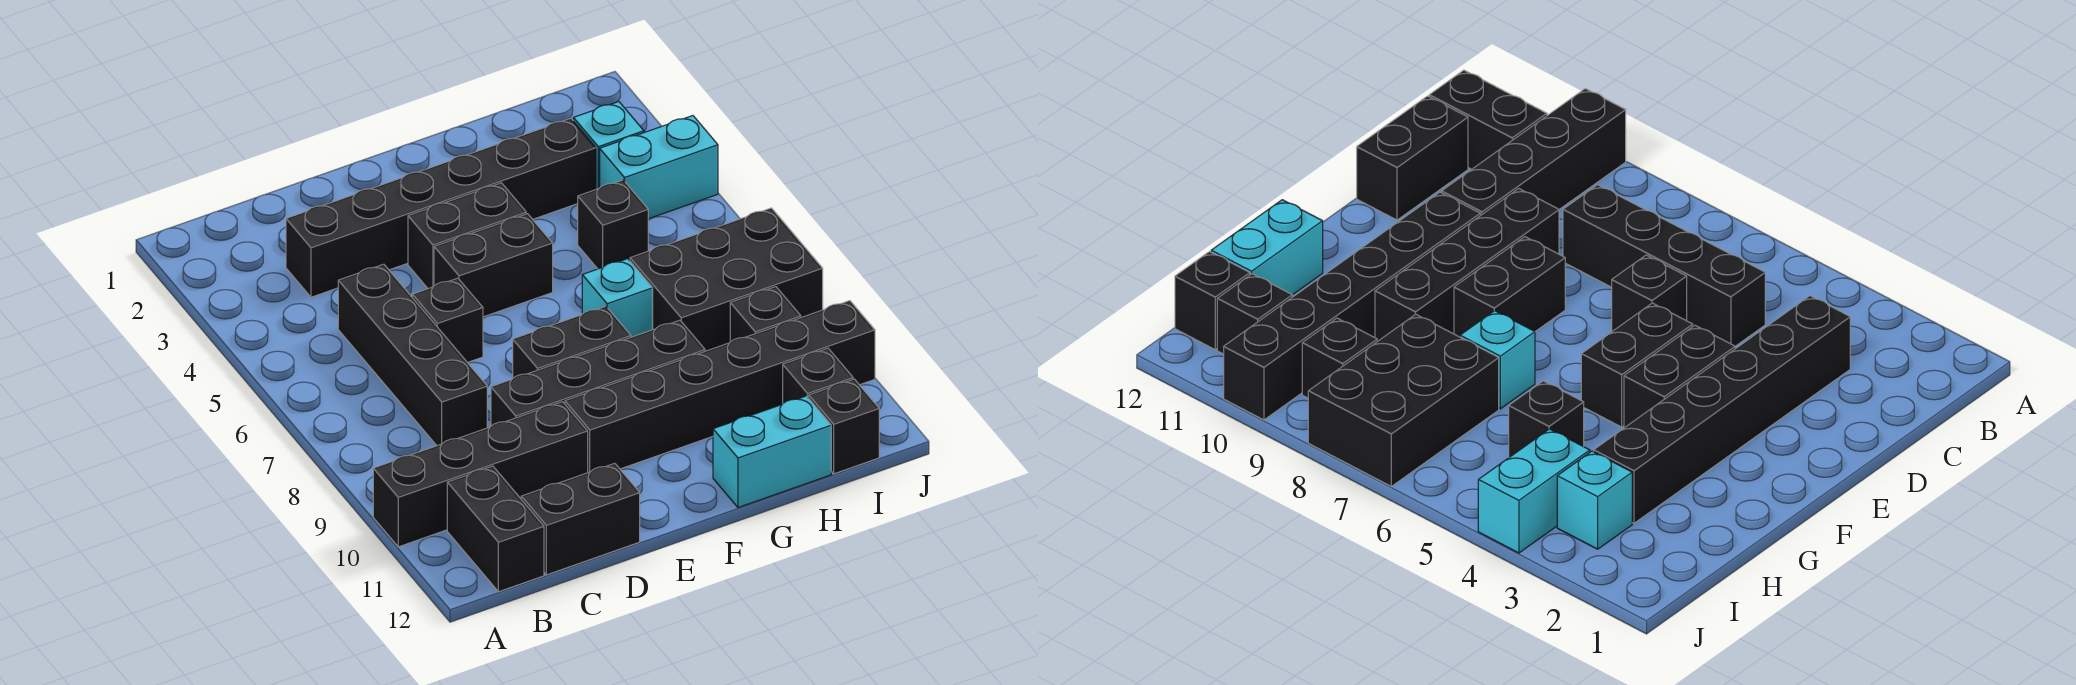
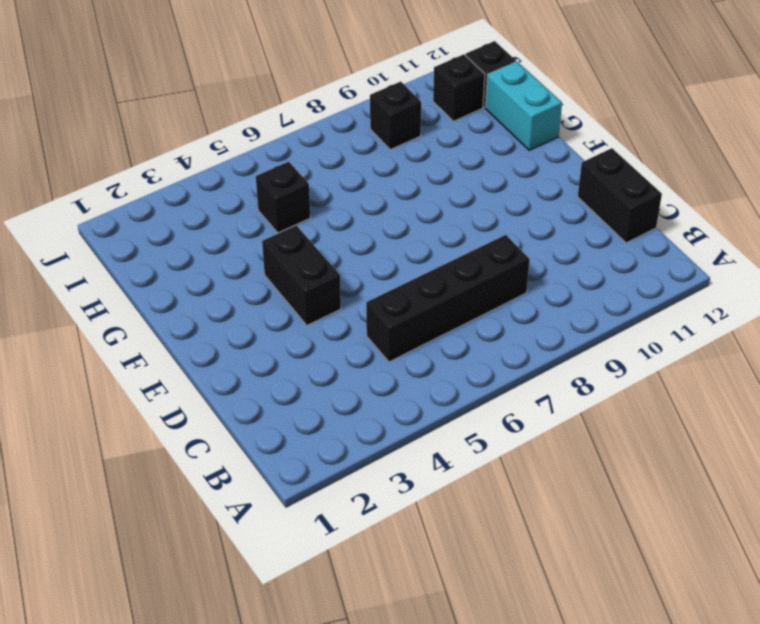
none -> black 1x4 brick [373,402,588,547]
none -> black 1x2 brick [447,466,544,592]
none -> black 1x6 brick [286,118,596,297]

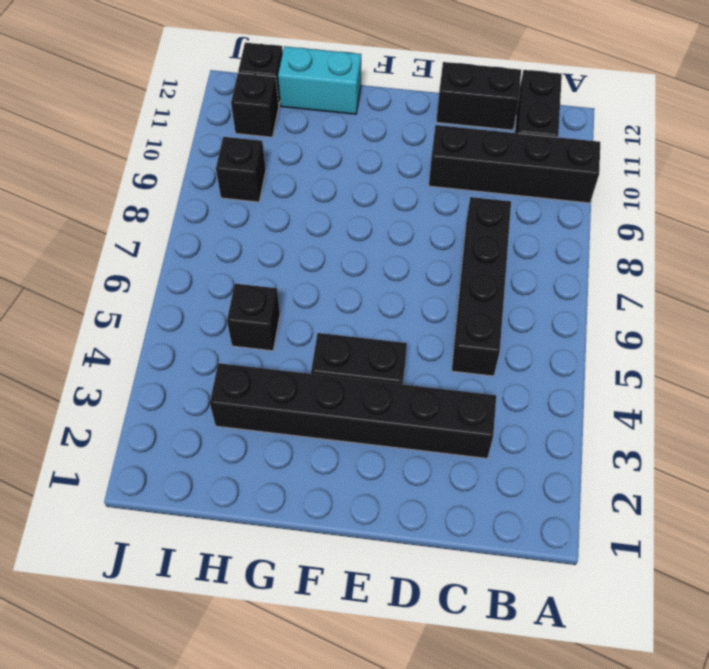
none -> black 1x1 brick [412,278,483,363]
none -> black 1x4 brick [491,320,705,426]
none -> black 1x2 brick [434,214,553,317]

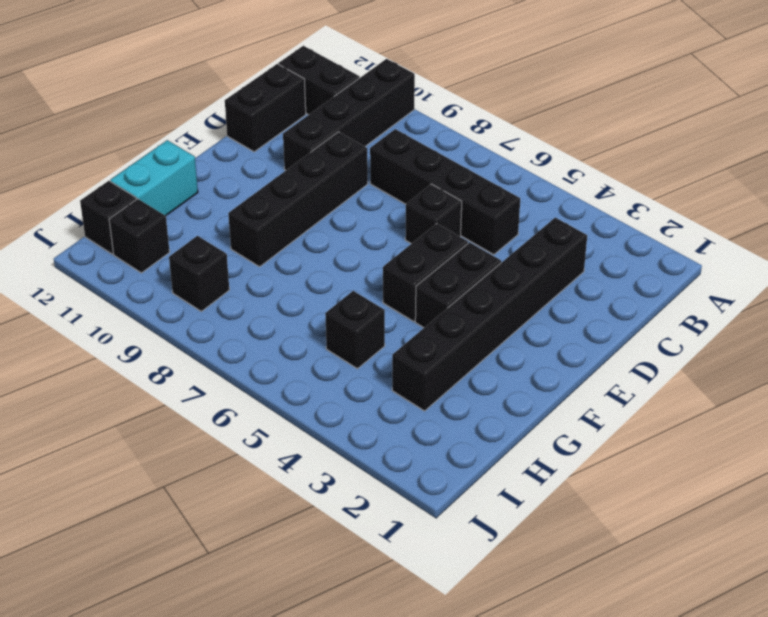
none -> black 1x2 brick [513,306,631,378]
none -> black 1x6 brick [565,301,875,473]
none -> cyan 1x1 brick [582,259,653,337]

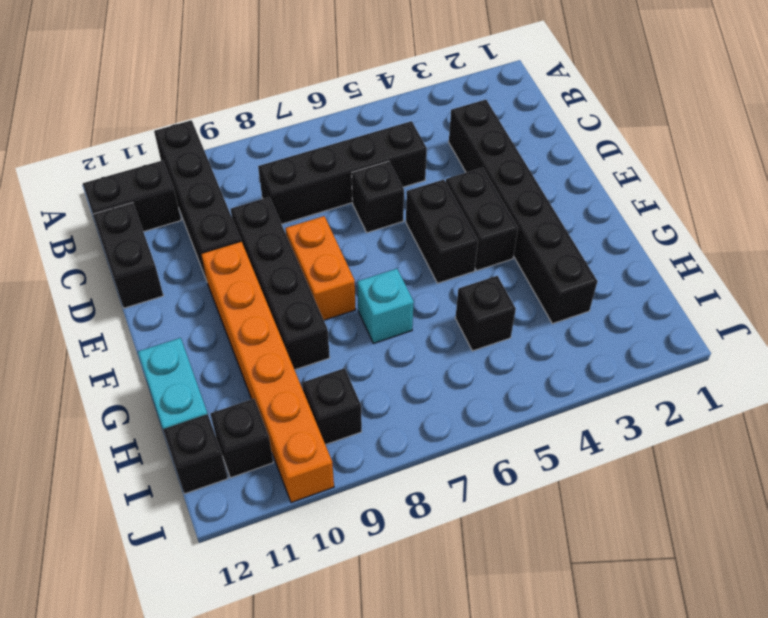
orange 1x2 brick [285,216,356,320] -> black 1x2 brick [513,306,631,378]
orange 1x6 brick [201,241,334,503] -> black 1x6 brick [565,301,875,473]
none -> black 2x3 brick [630,208,823,351]
none -> cyan 1x1 brick [573,102,644,189]
none -> cyan 1x2 brick [600,116,718,219]

